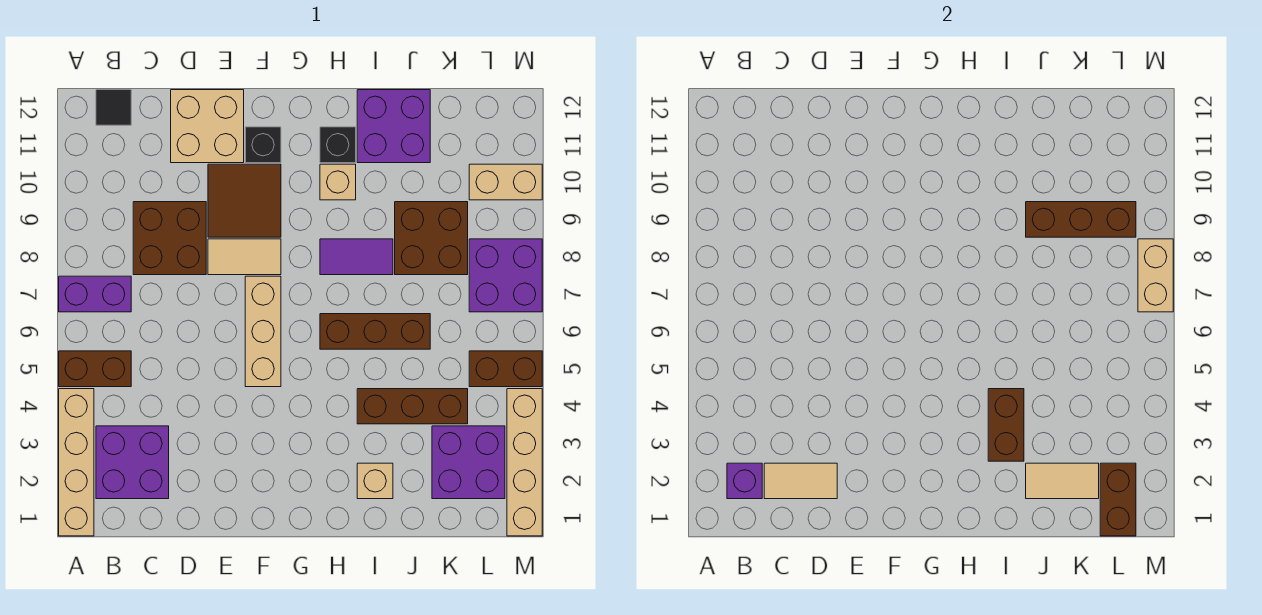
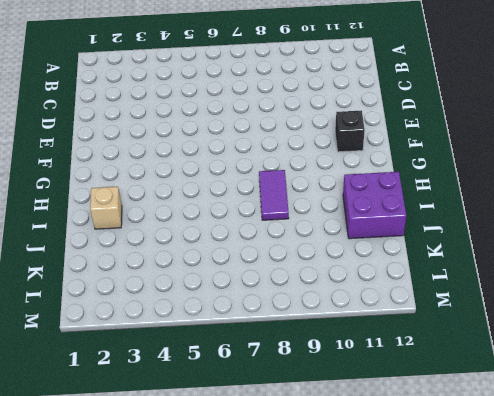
none -> tan 1x4 brick [59,389,94,536]
none -> brown 1x2 brick [59,351,131,387]
none -> purple 1x2 brick [59,276,131,312]
none -> purple 2x2 brick [96,426,169,499]

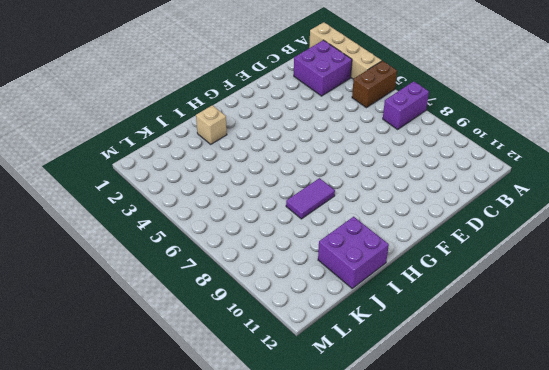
none -> black 1x1 tile [96,90,131,125]
none -> brown 2x2 brick [133,202,206,275]
none -> tan 2x2 brick [171,90,244,163]
none -> tan 1x2 tile [208,239,281,275]

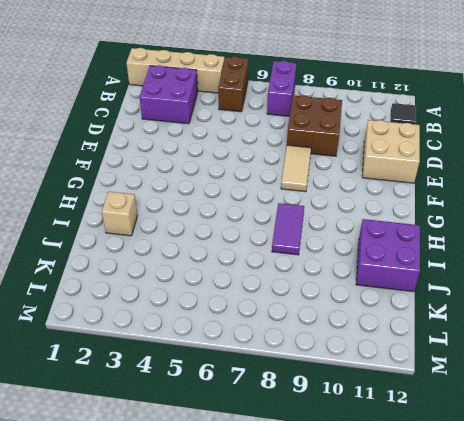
none -> brown 2x2 tile [208,164,281,237]
none -> tan 1x3 brick [245,276,281,387]
none -> black 1x1 brick [245,127,281,163]
none -> brown 1x3 brick [320,314,430,349]

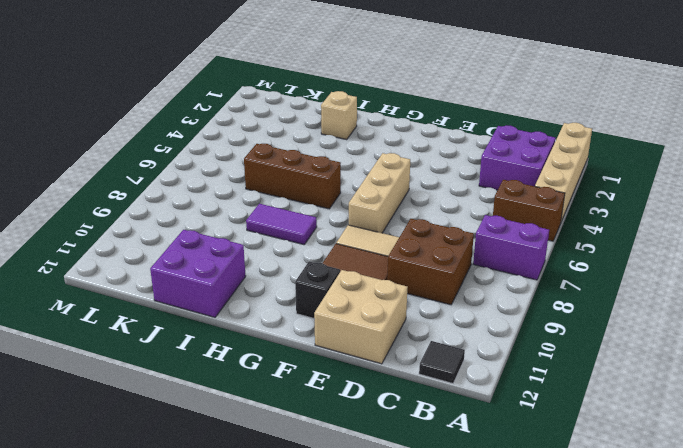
none -> tan 1x1 brick [320,164,356,200]
none -> black 1x1 brick [320,127,356,163]
none -> brown 1x3 brick [357,389,468,424]
none -> brown 2x2 brick [395,202,468,275]

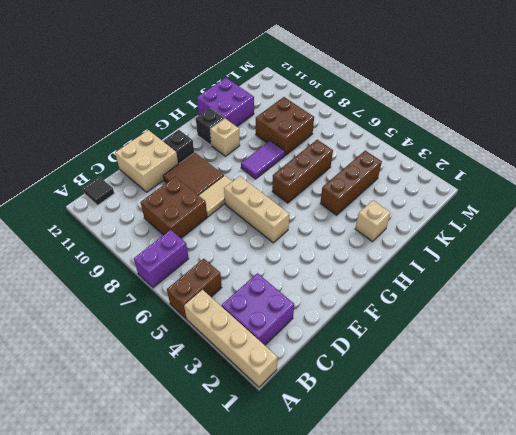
none -> purple 2x2 brick [432,426,505,499]
none -> brown 1x2 brick [469,351,542,387]
none -> purple 2x2 brick [469,239,542,312]
none -> tan 1x2 brick [469,164,542,200]

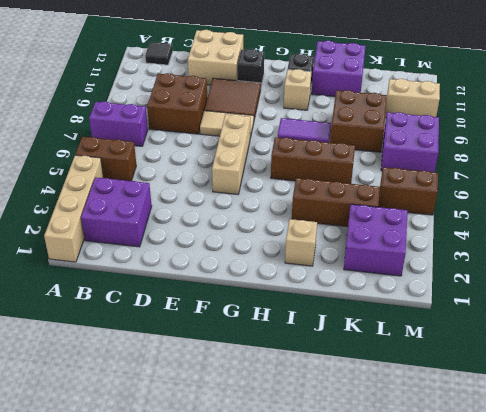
none -> tan 1x4 brick [507,389,542,536]
none -> purple 1x1 brick [727,463,762,499]
none -> tan 1x2 tile [764,463,837,499]
none -> brown 1x2 brick [988,389,1024,461]

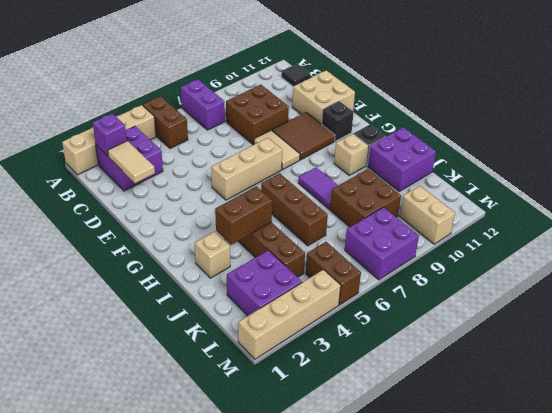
none -> tan 1x2 tile [1026,463,1099,499]
none -> brown 1x3 brick [1026,202,1136,237]
none -> brown 1x2 brick [1100,463,1136,536]
none -> tan 1x2 brick [1138,239,1173,312]

